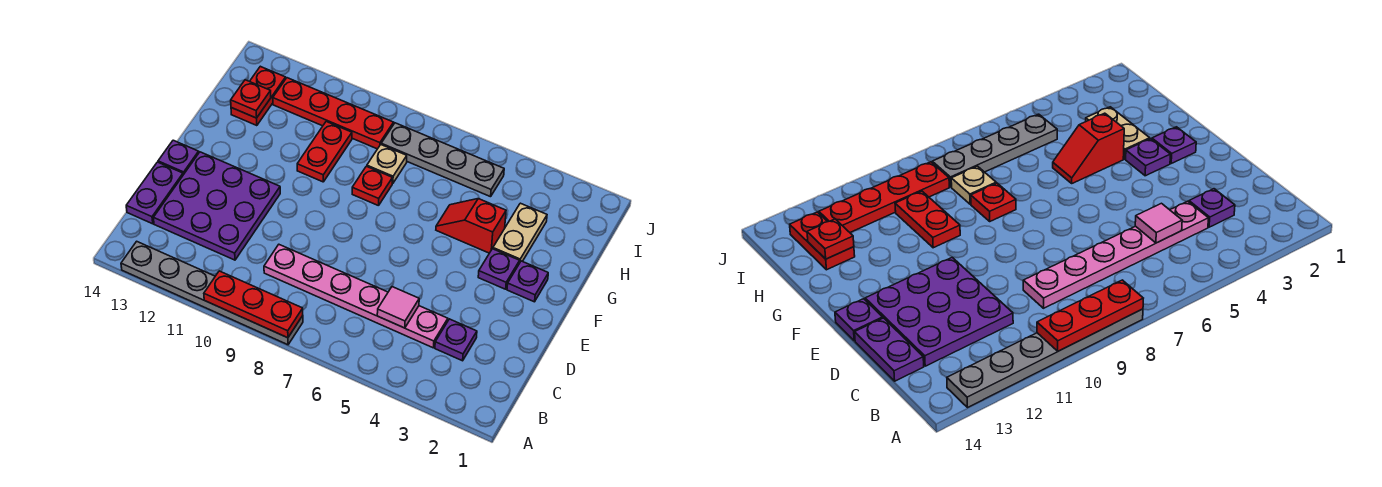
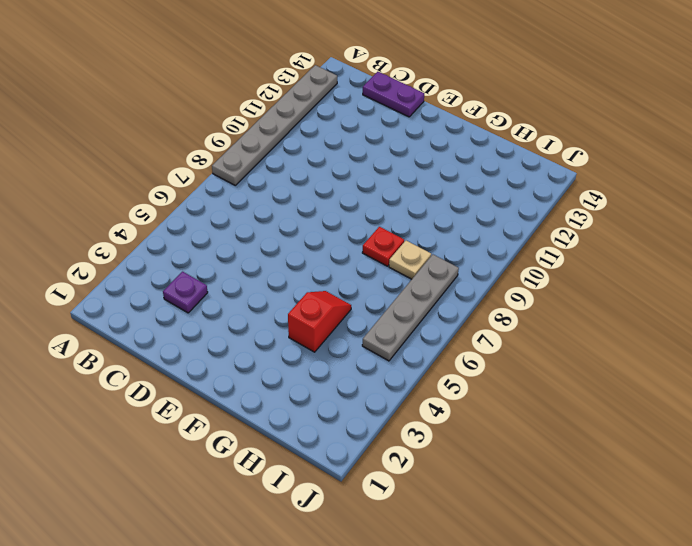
none -> pink 1x6 plate [264,245,448,348]
none -> purple 3x3 plate [154,152,280,260]
none -> purple 1x1 plate [158,140,199,175]

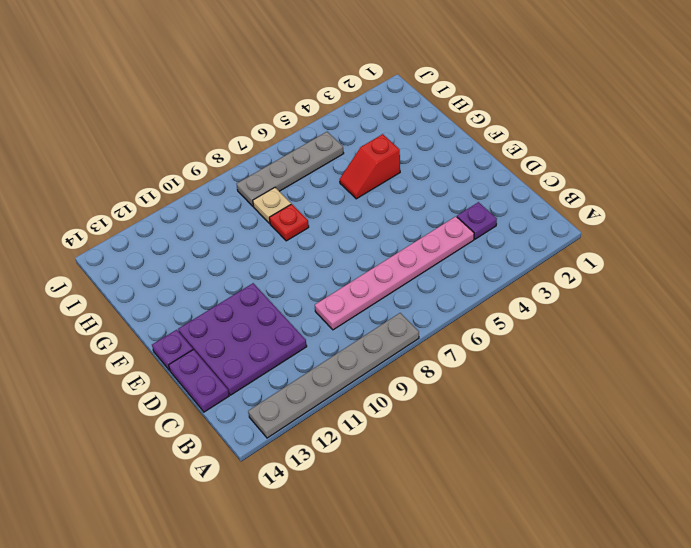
none -> purple 1x1 plate [507,261,548,302]
none -> purple 1x1 plate [478,249,520,289]
none -> tan 1x2 plate [493,203,547,263]

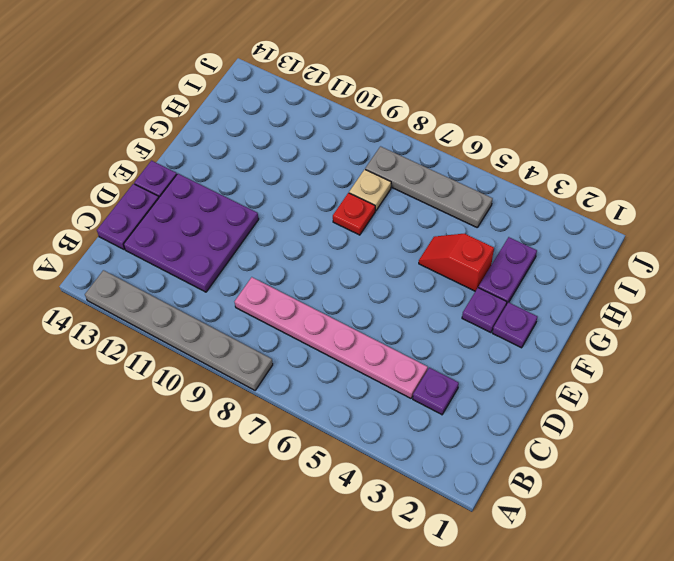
purple 1x2 plate [478,237,537,305] -> tan 1x2 plate [493,203,547,263]
none -> red 1x2 plate [297,122,352,182]
none -> red 1x2 plate [231,66,286,126]
none -> red 1x4 plate [273,78,394,149]

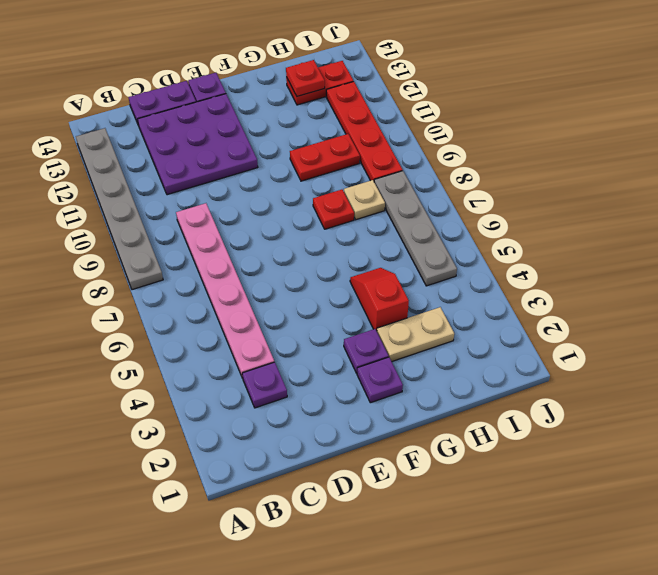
none -> red 1x3 plate [204,271,303,338]
none -> pink 1x1 tile [377,287,419,328]

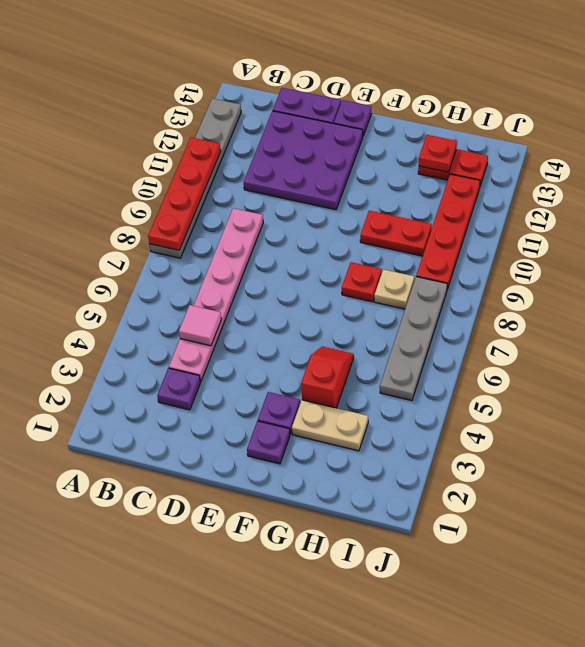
red 1x4 plate [148,137,221,250] -> red 1x3 plate [204,271,303,338]

